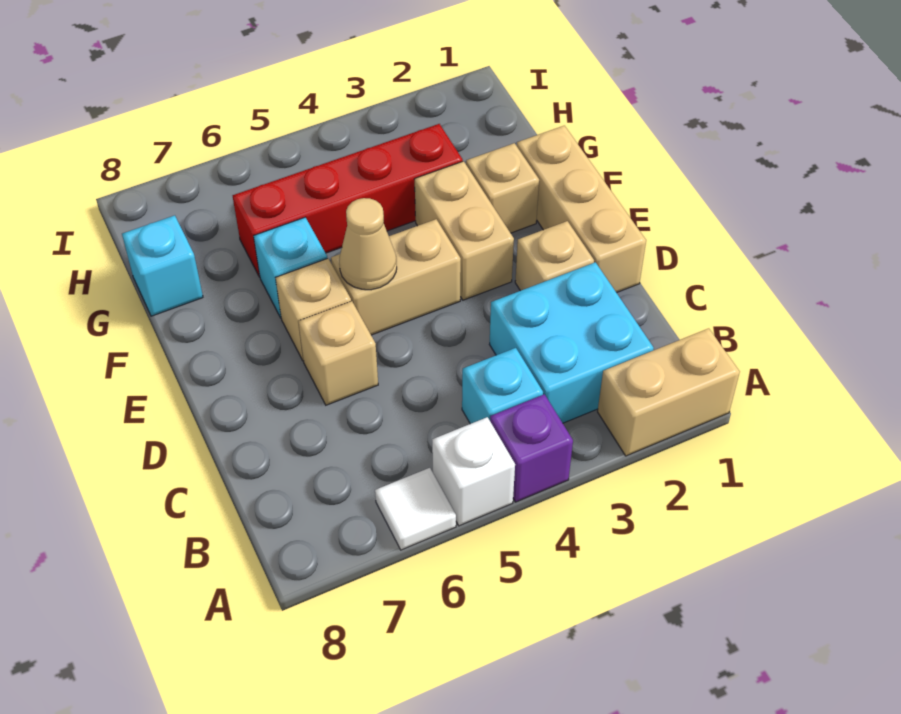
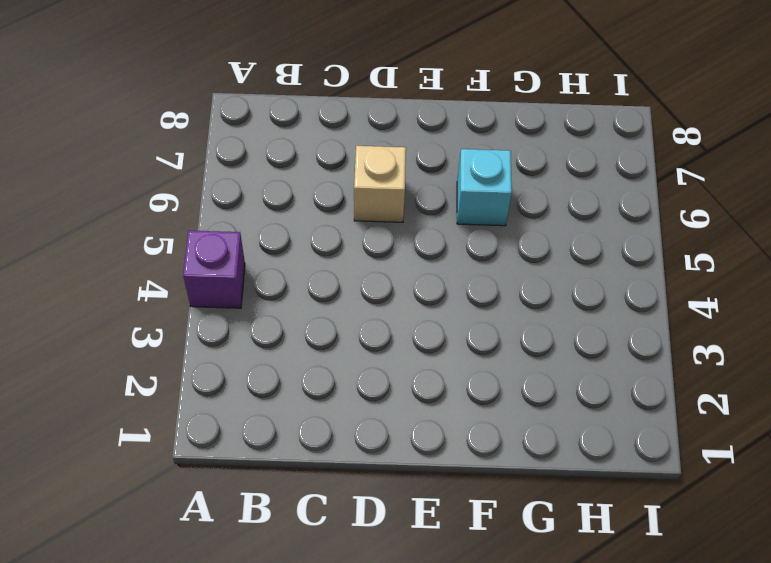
none -> tan 1x2 brick [598,328,740,456]
none -> white 1x1 brick [432,417,515,526]
none -> white 1x1 tile [375,468,456,550]

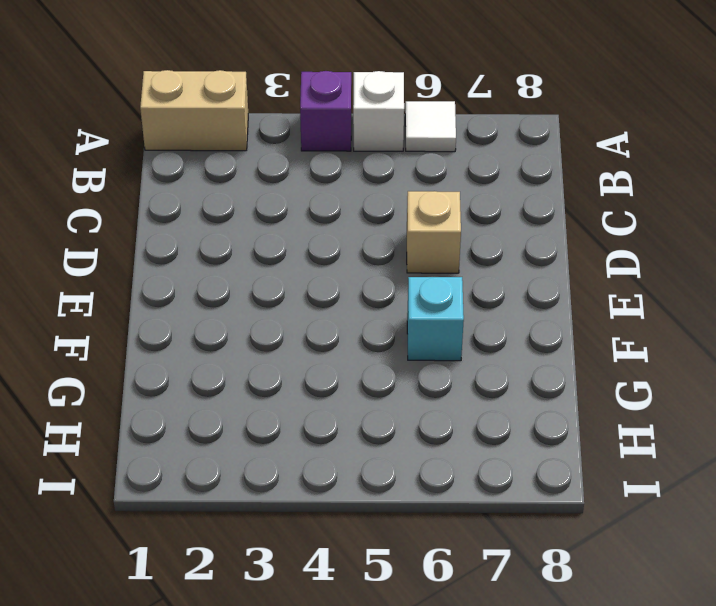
none -> cyan 2x2 brick [490,262,654,423]
none -> cyan 1x1 brick [462,348,543,424]
none -> tan 1x3 brick [517,126,646,293]

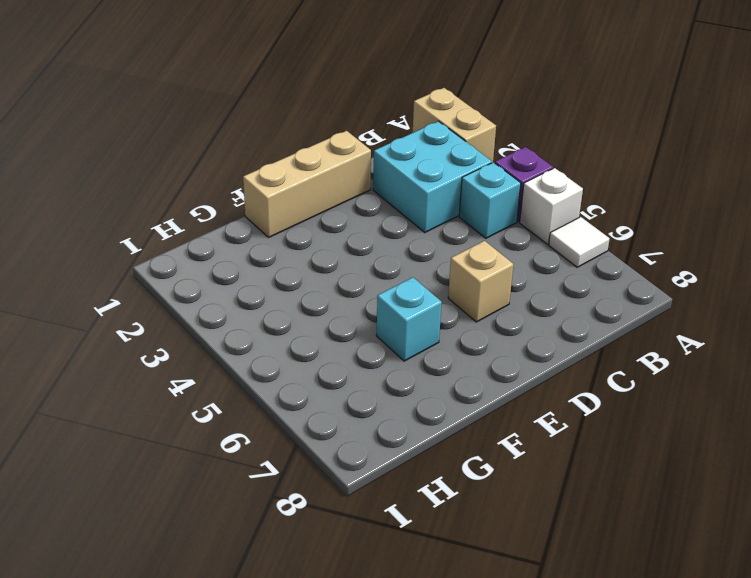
none -> tan 1x1 brick [515,221,594,291]
none -> tan 1x2 brick [414,161,514,300]
none -> tan 1x2 brick [331,219,461,335]

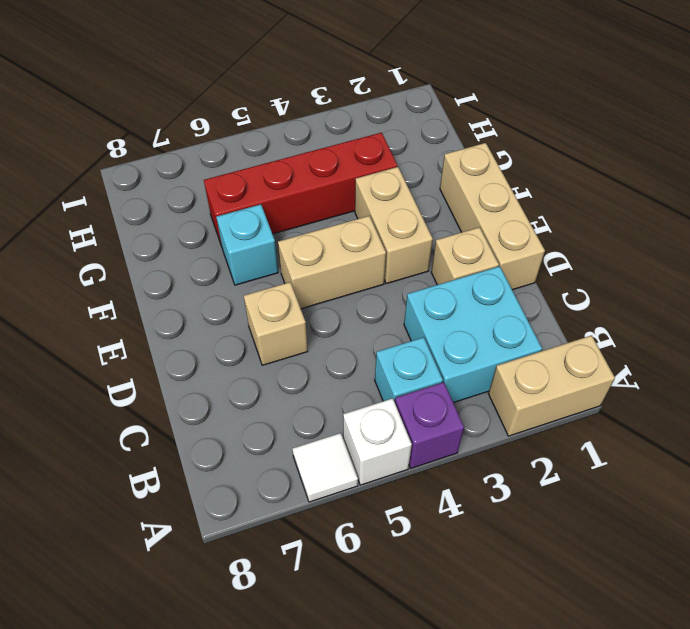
none -> tan 1x1 brick [276,258,351,361]
none -> tan 1x1 brick [466,143,539,233]
none -> cyan 1x1 brick [122,215,203,316]

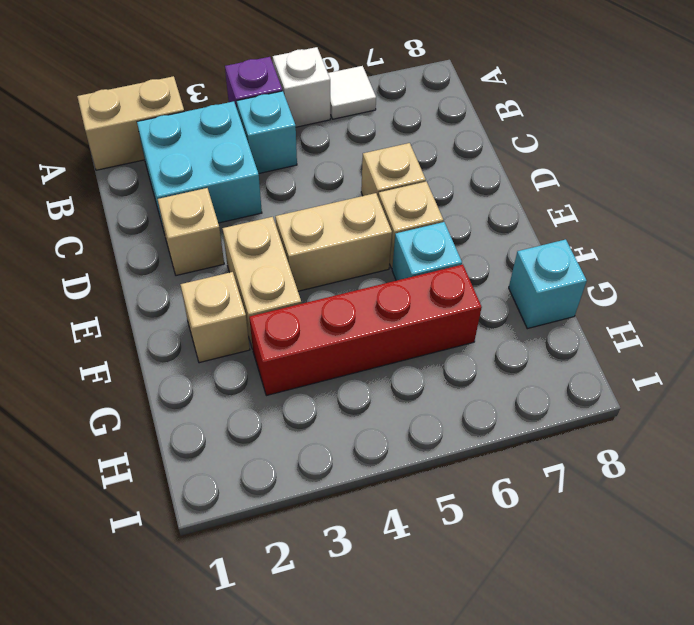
none -> tan 1x3 brick [517,126,646,293]
none -> tan 1x1 cone [339,198,397,290]

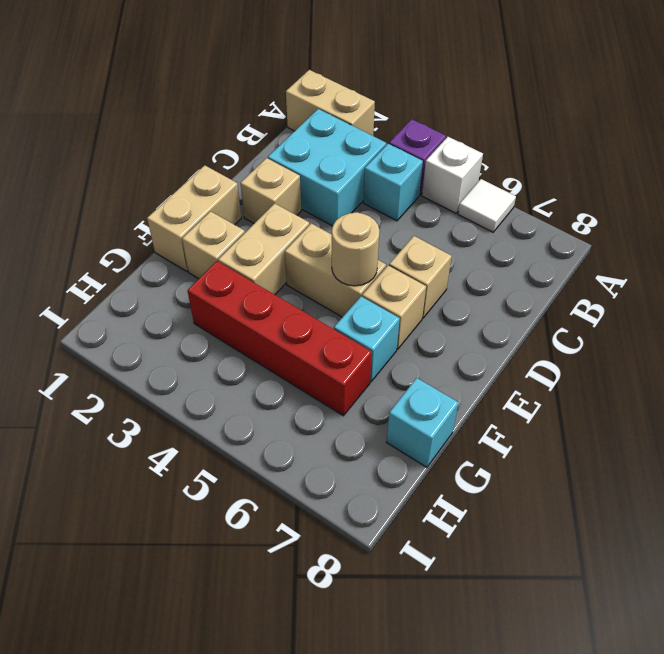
tan 1x2 brick [147,165,241,271] -> tan 1x3 brick [517,126,646,293]
tan 1x1 round brick [332,212,380,286] -> tan 1x1 cone [339,198,397,290]

